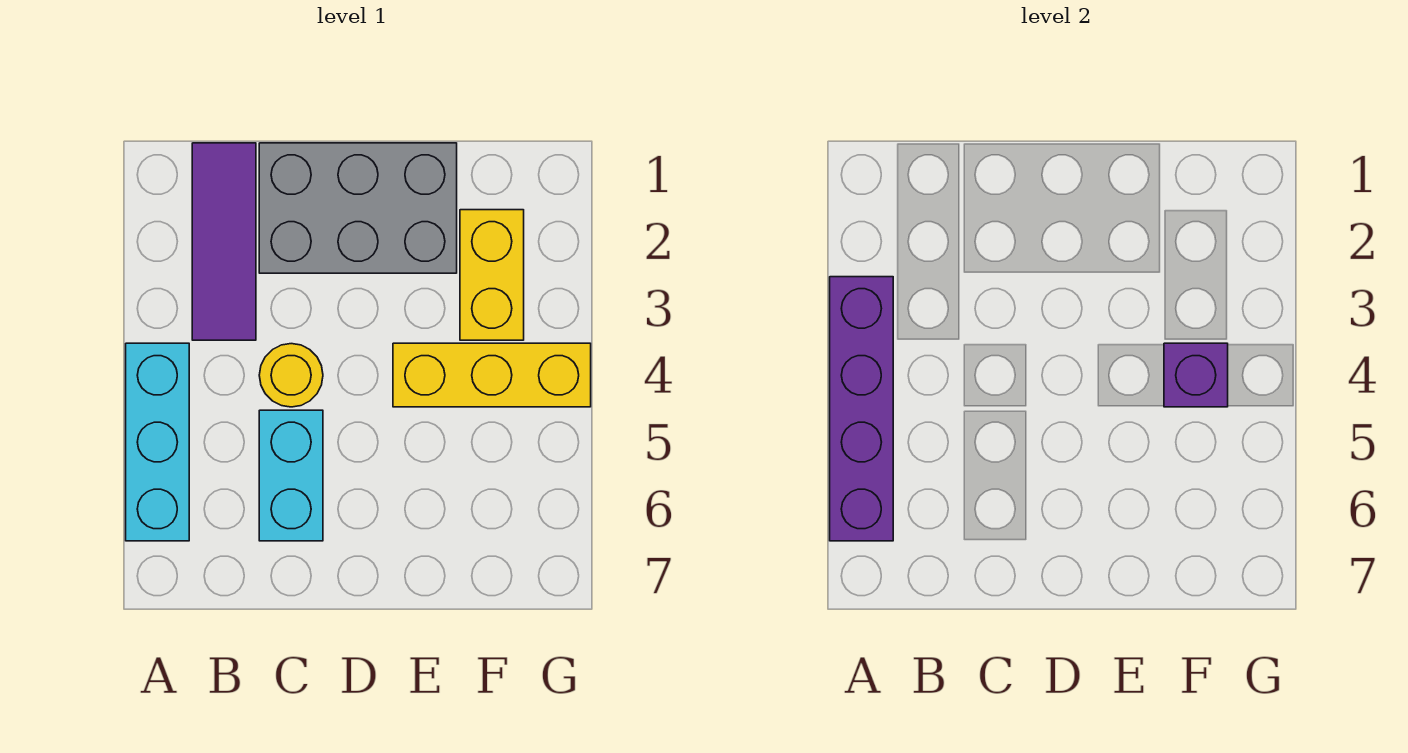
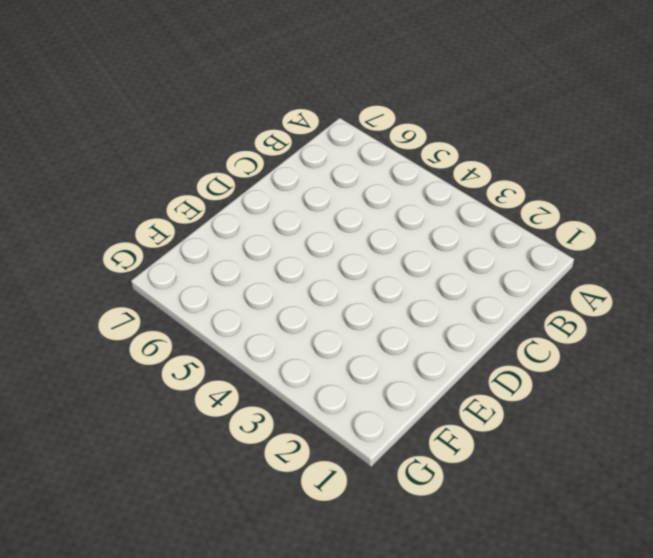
none -> cyan 1x3 brick [126,343,189,541]
none -> purple 1x3 tile [192,143,256,340]

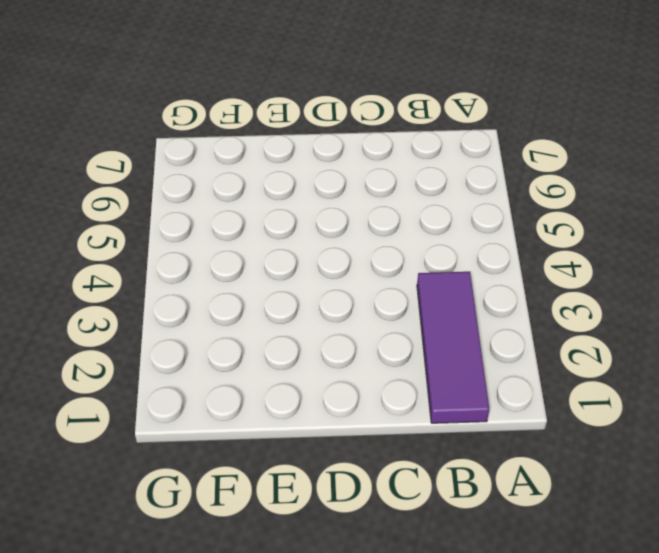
none -> cyan 1x3 brick [126,343,189,541]
none -> grey 2x3 brick [259,143,457,273]

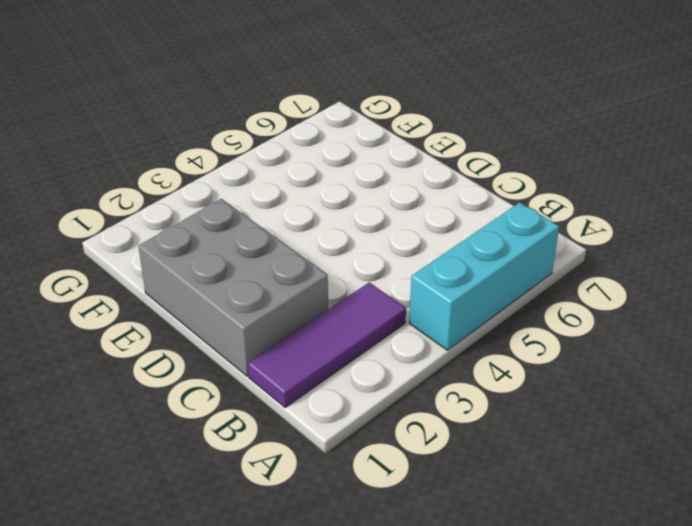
none -> yellow 1x1 round brick [259,344,323,407]
none -> cyan 1x2 brick [259,410,323,541]

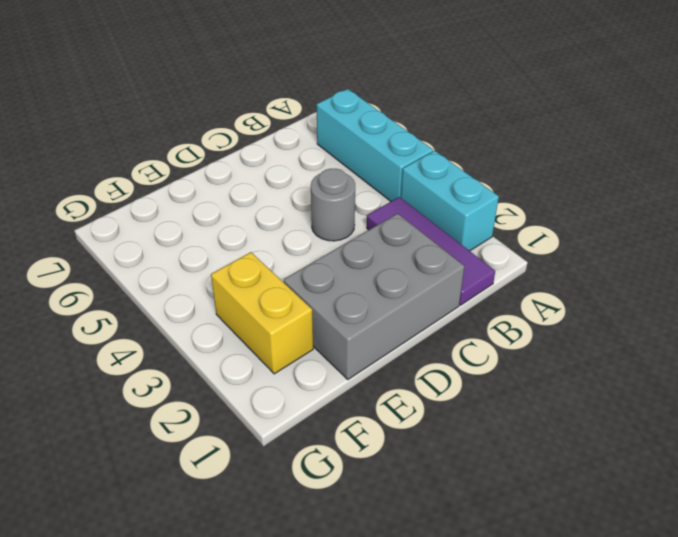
cyan 1x2 brick [401,151,499,251] -> cyan 1x2 brick moved to [259,410,323,541]
grey 1x1 round brick [311,169,355,241] -> yellow 1x1 round brick [259,344,323,407]
none -> yellow 1x3 brick [393,343,591,407]
none -> purple 1x4 brick [830,277,893,541]

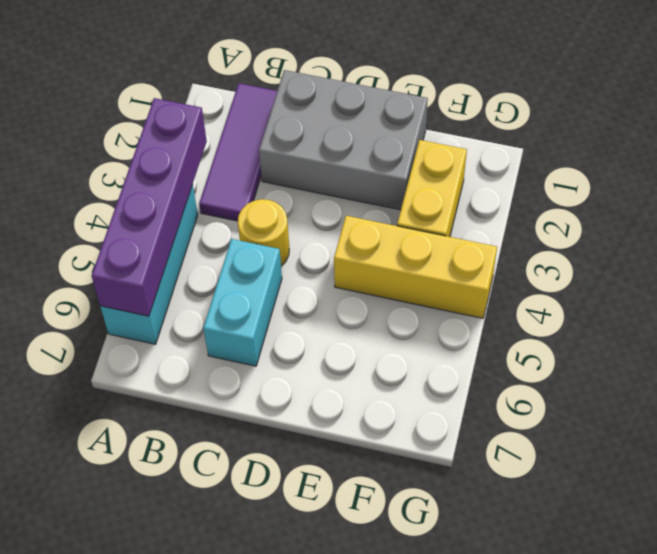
none -> purple 1x1 brick [1164,343,1228,407]

